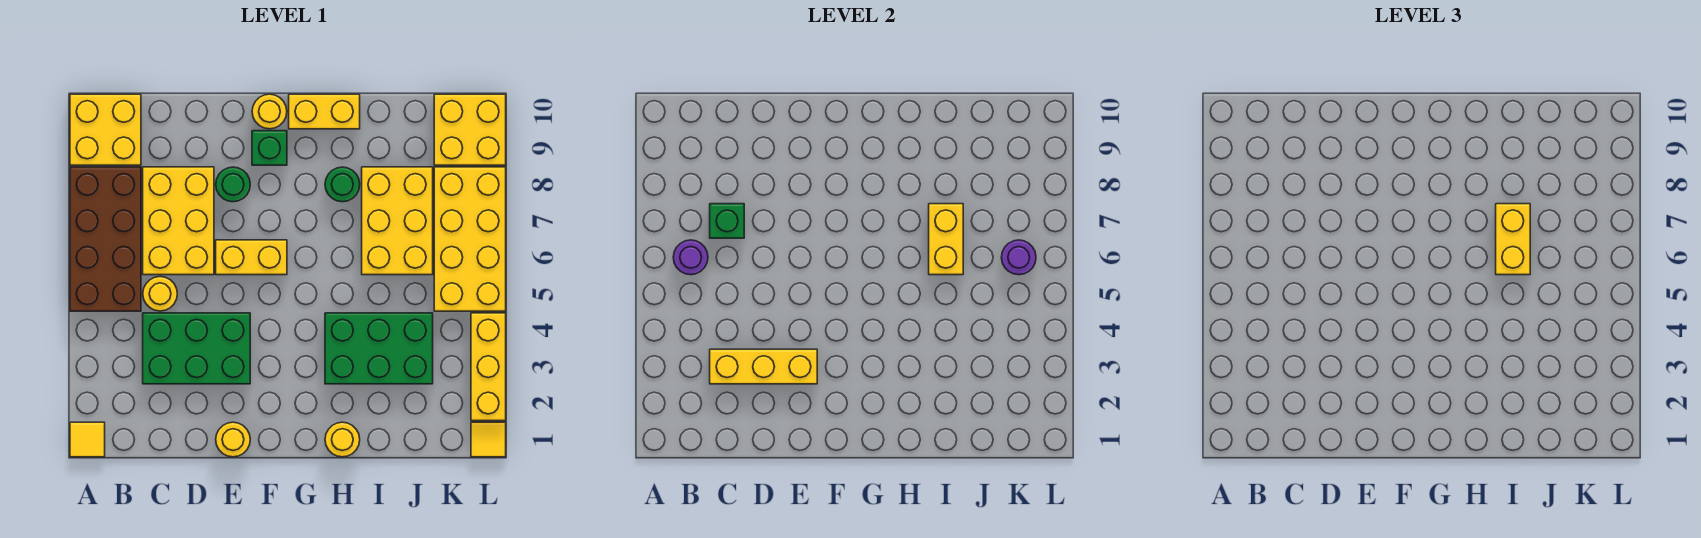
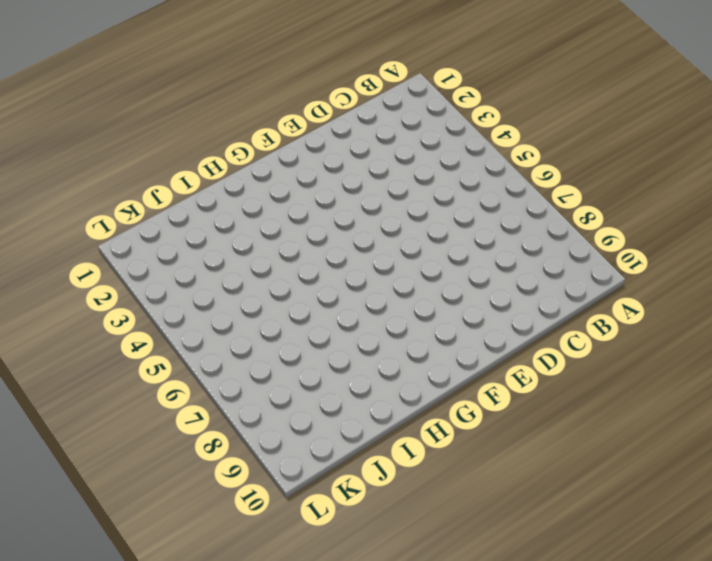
none -> yellow 1x1 tile [70,422,105,457]
none -> brown 2x4 brick [70,167,141,311]
none -> yellow 2x2 brick [70,94,141,165]

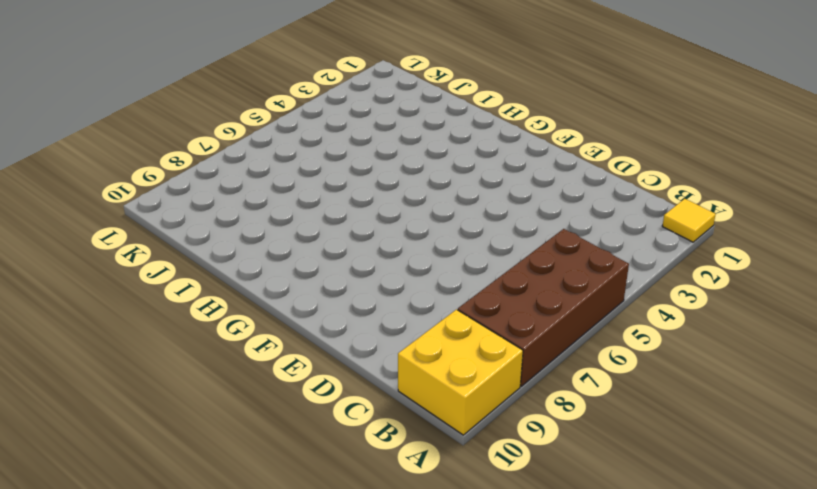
none -> green 2x3 brick [143,313,250,384]
none -> yellow 1x1 round brick [143,277,177,311]
none -> yellow 2x3 brick [143,167,214,275]

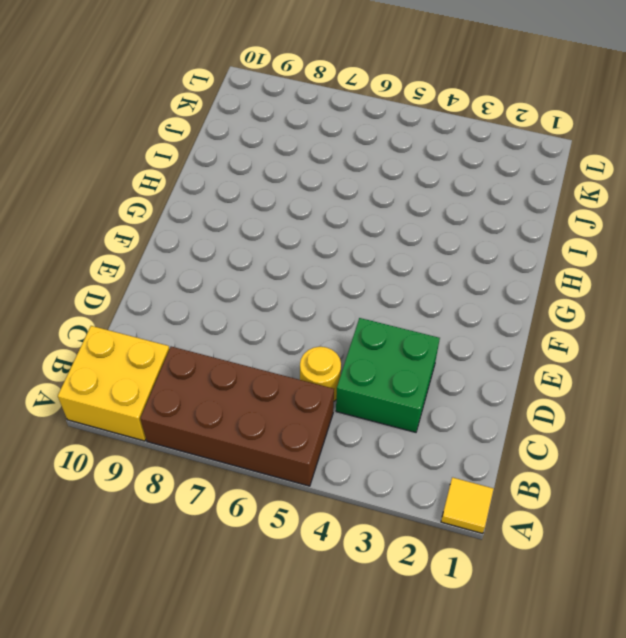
green 2x2 brick [336,318,440,432] -> green 2x3 brick [143,313,250,384]
none -> yellow 2x3 brick [143,167,214,275]
none -> yellow 1x1 round brick [216,422,250,457]
none -> yellow 1x2 brick [216,240,287,275]

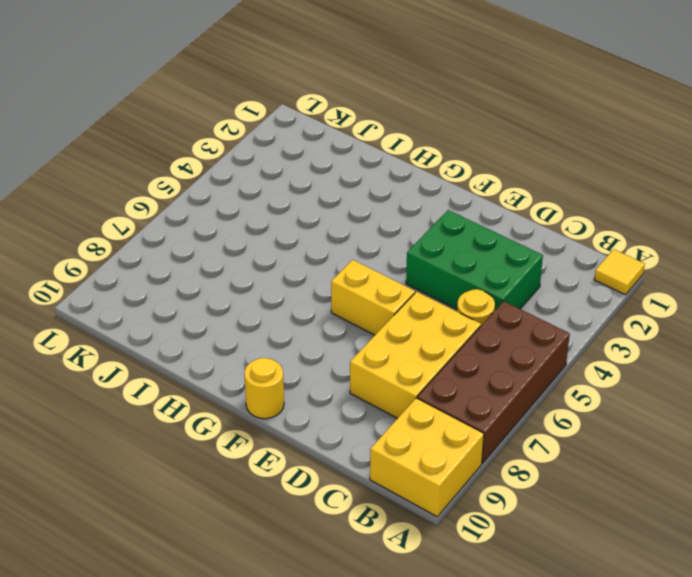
none -> yellow 1x1 round brick [216,422,250,457]
none -> green 1x1 round brick [216,167,250,202]
none -> green 1x1 brick [252,131,287,165]

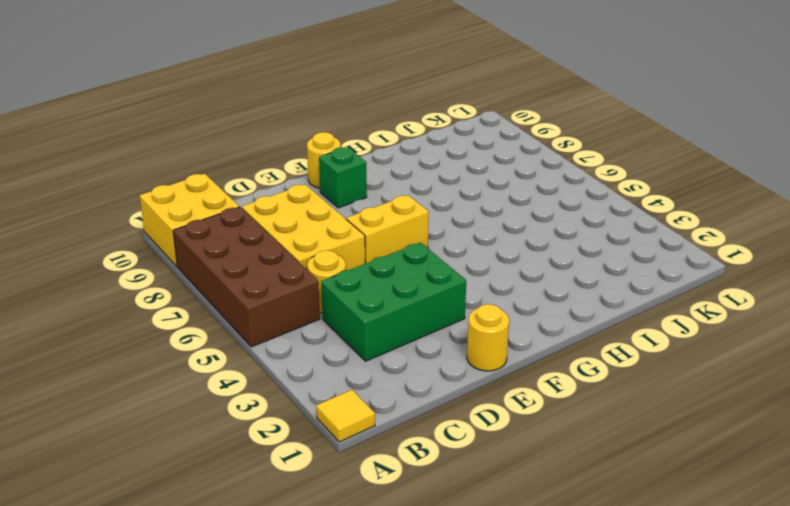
none -> green 1x1 round brick [216,167,250,202]
none -> yellow 1x2 brick [289,94,360,129]
none -> yellow 1x1 round brick [325,422,360,457]

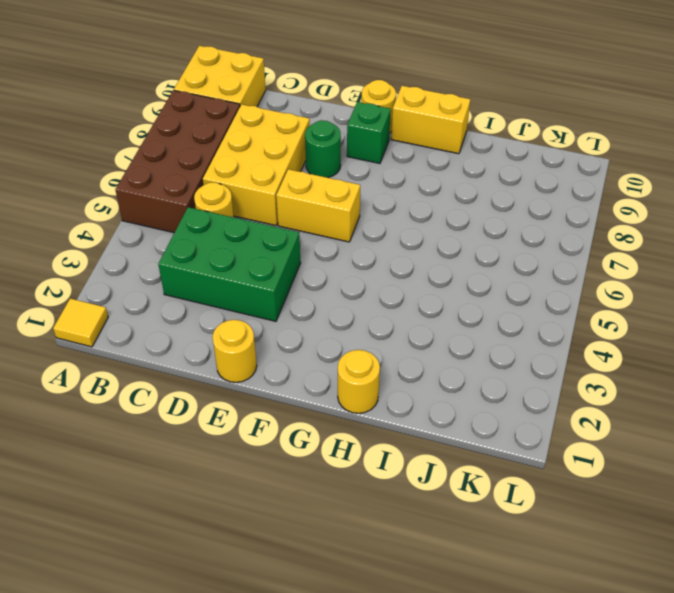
none -> green 2x3 brick [325,313,433,384]
none -> green 1x1 round brick [325,167,360,202]
none -> yellow 2x3 brick [362,167,433,275]

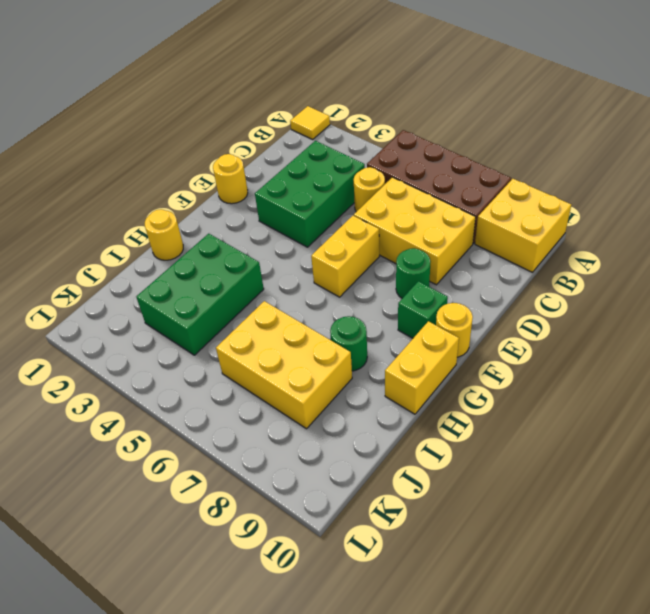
none -> yellow 2x4 brick [434,167,506,311]
none -> yellow 2x2 brick [434,94,506,165]
none -> yellow 1x1 tile [471,422,506,457]

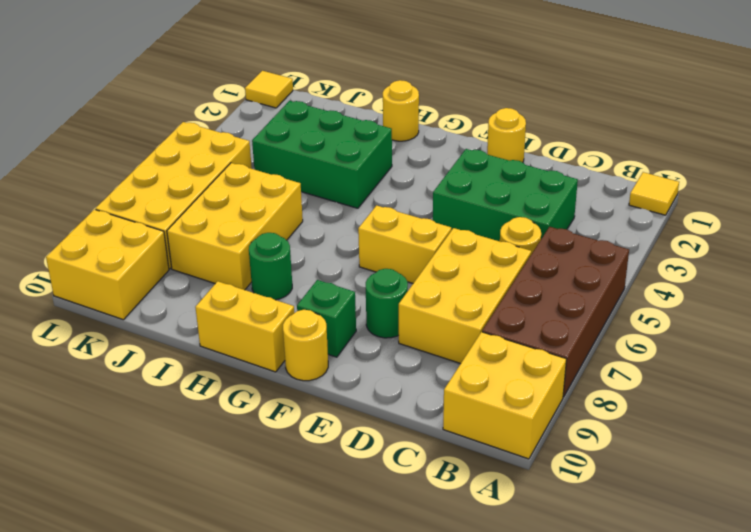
none -> yellow 1x3 brick [471,313,506,421]
none -> purple 1x1 round brick [673,240,708,275]
none -> yellow 1x3 brick [710,349,817,384]

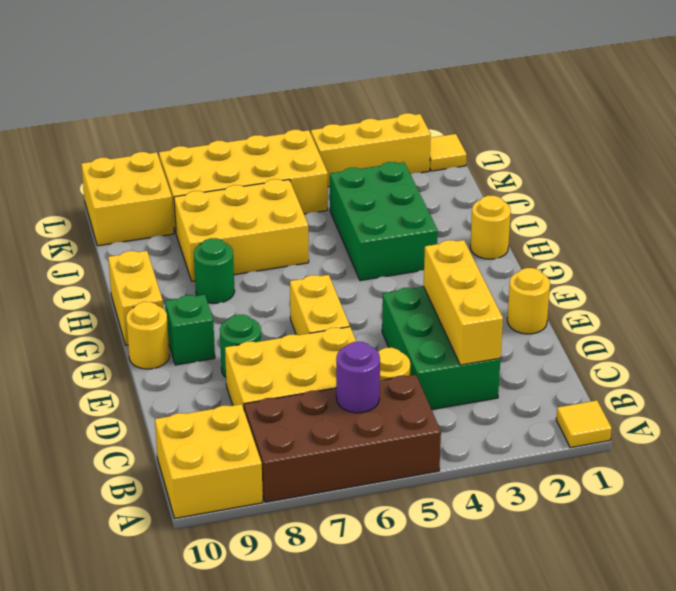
none -> green 1x1 brick [710,204,744,238]
none -> yellow 1x2 brick [929,204,963,275]
none -> purple 1x1 round brick [1001,240,1036,275]

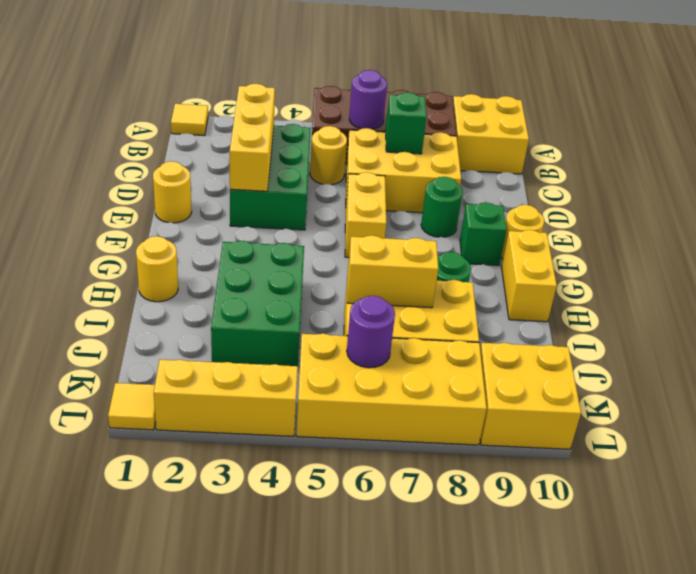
none -> yellow 1x2 brick [1496,204,1530,275]

